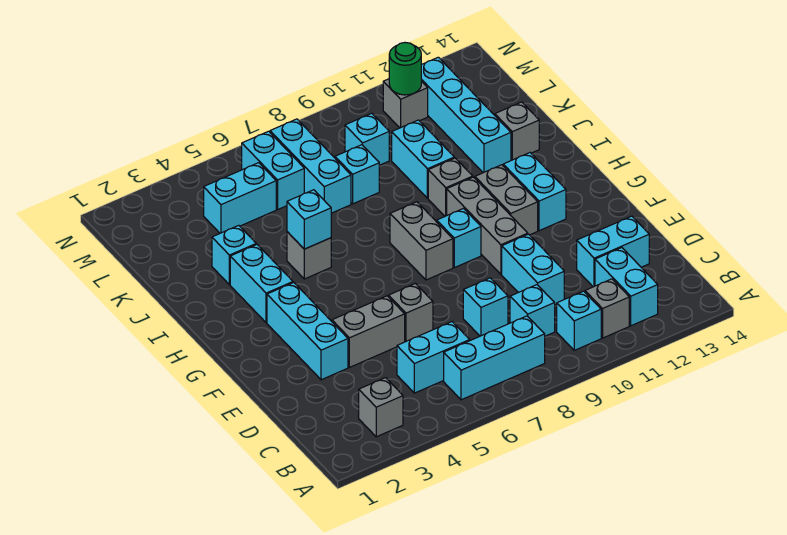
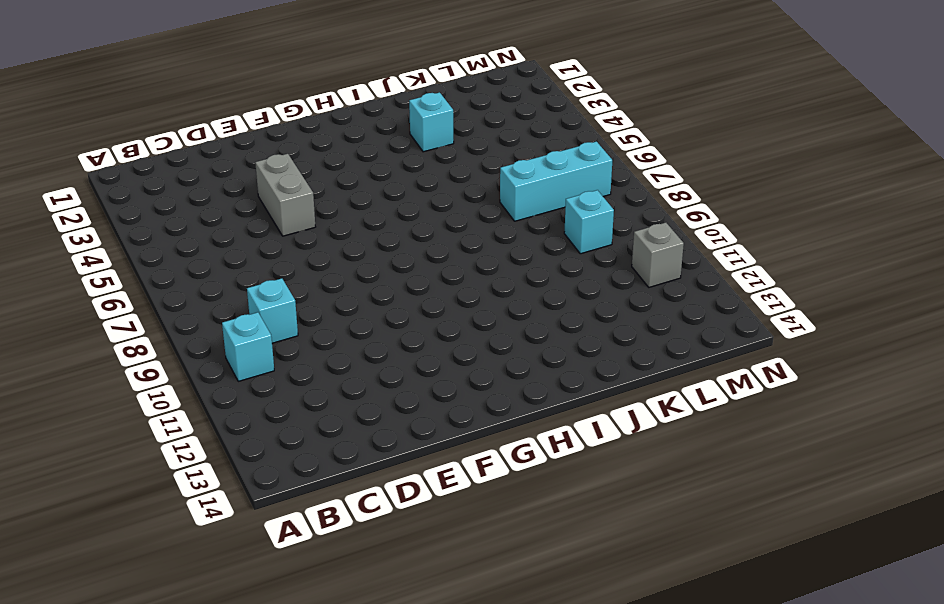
none -> grey 1x1 brick [359,378,403,437]
none -> cyan 1x3 brick [444,316,545,400]
none -> grey 1x1 brick [585,279,629,338]
none -> cyan 1x2 brick [595,248,658,326]

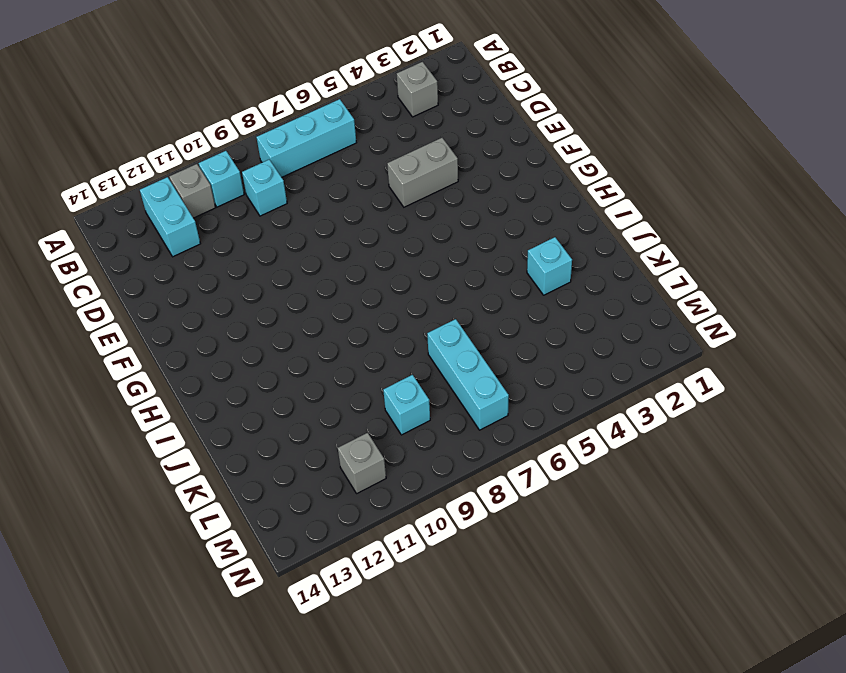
none -> cyan 1x2 brick [397,322,470,393]
none -> cyan 1x1 brick [463,278,508,336]
none -> cyan 1x2 brick [502,234,564,305]
none -> cyan 1x2 brick [577,216,649,287]

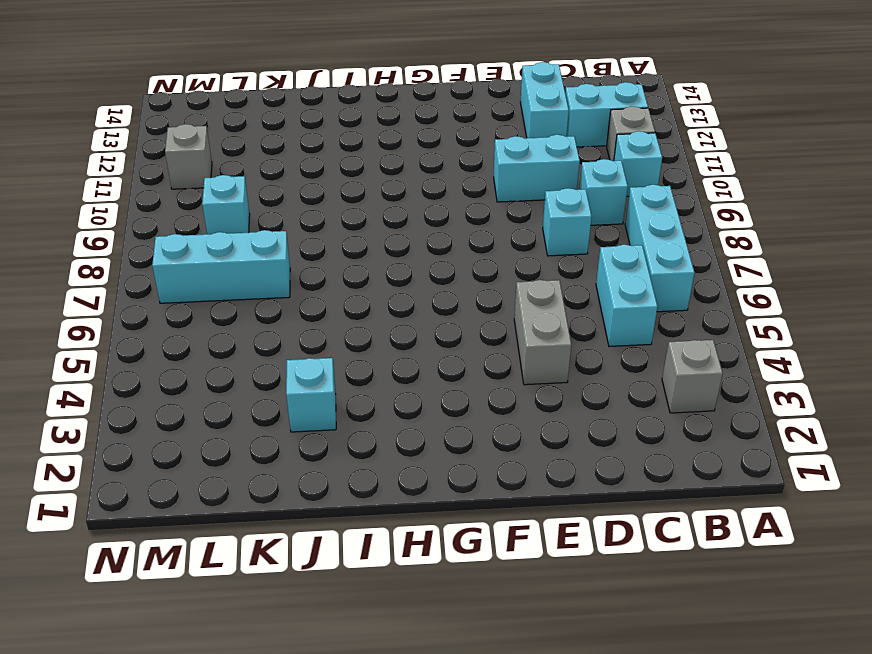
none -> cyan 1x3 brick [267,283,348,380]
none -> grey 1x1 brick [389,284,433,342]
none -> grey 1x3 brick [447,177,528,274]
none -> grey 1x2 brick [390,202,453,280]

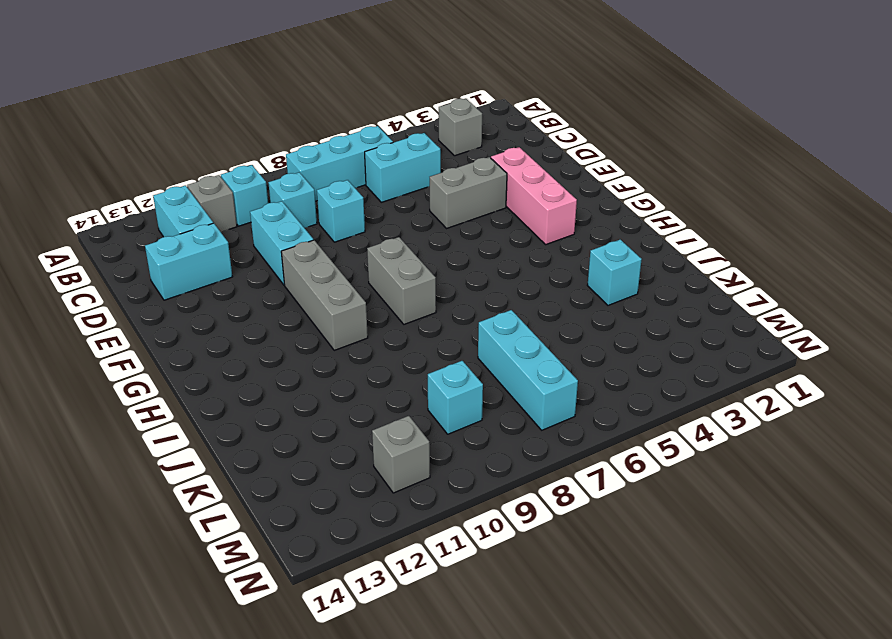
pink 1x3 brick [491,147,577,244] -> cyan 1x3 brick [267,283,348,380]
none -> grey 1x1 brick [389,284,433,342]
none -> cyan 1x1 brick [437,209,481,268]
none -> grey 1x2 brick [475,165,538,235]
none -> cyan 1x2 brick [503,153,566,231]

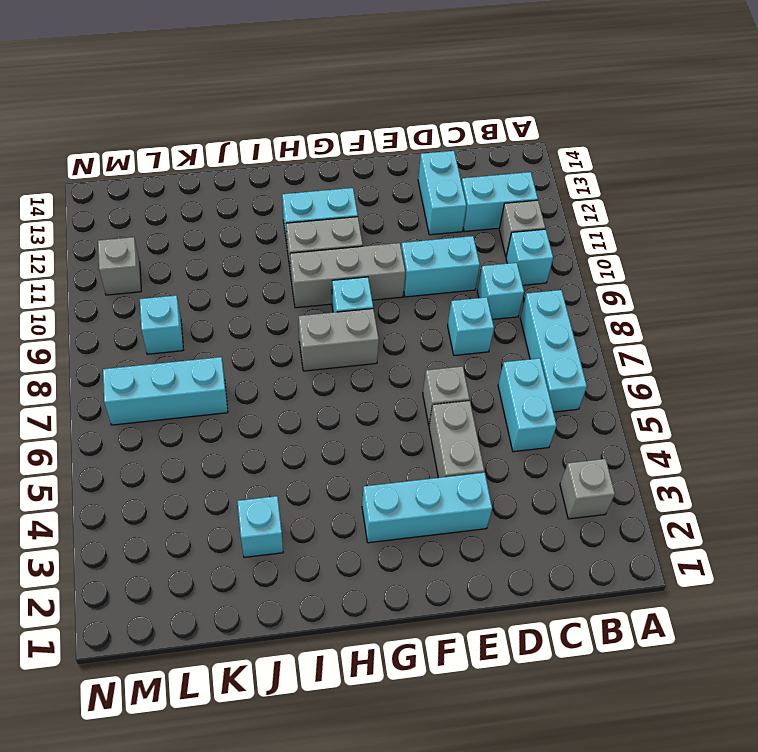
none -> cyan 1x2 brick [230,244,293,323]
none -> grey 1x1 brick [287,232,331,279]
none -> grey 1x1 brick [428,158,473,216]
none -> cyan 1x2 brick [392,120,454,198]

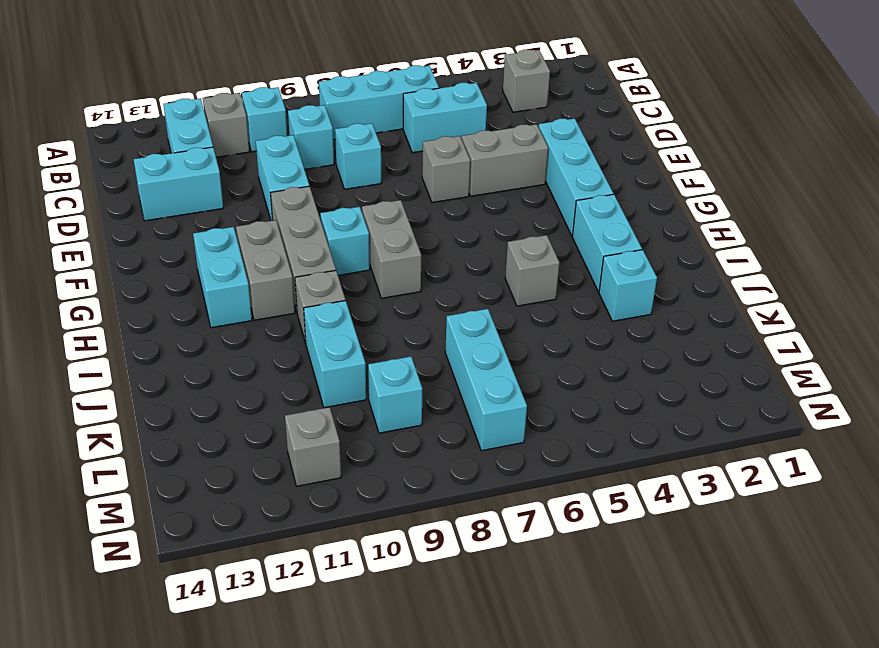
none -> cyan 1x4 brick [421,57,511,173]
none -> grey 1x1 brick [495,102,539,160]
none -> cyan 1x1 brick [335,145,379,204]
none -> cyan 1x2 brick [204,163,276,233]

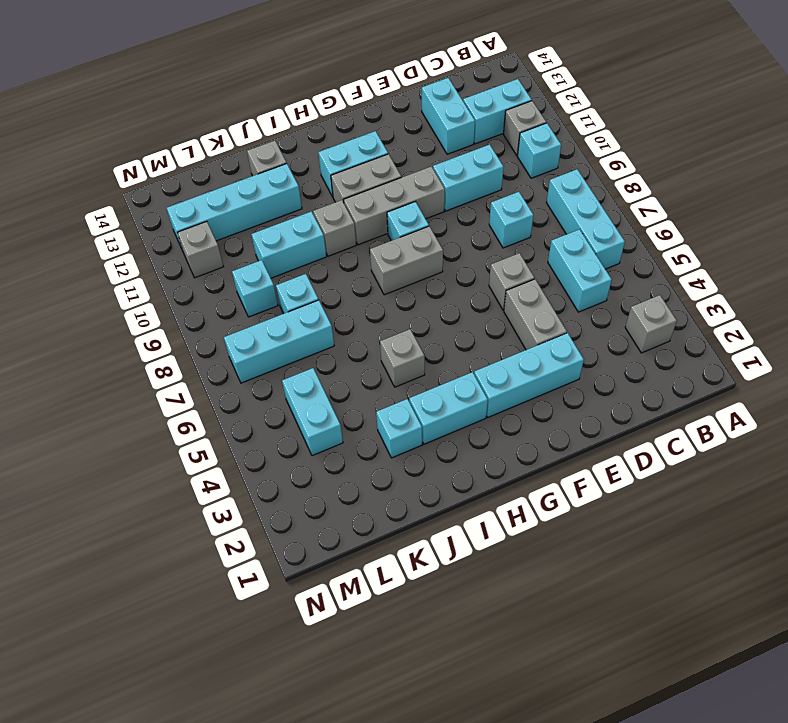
none -> cyan 1x1 brick [510,285,555,336]
none -> cyan 1x2 brick [242,131,304,209]
none -> cyan 1x1 brick [287,190,331,249]
none -> green 1x1 round brick [389,43,421,95]

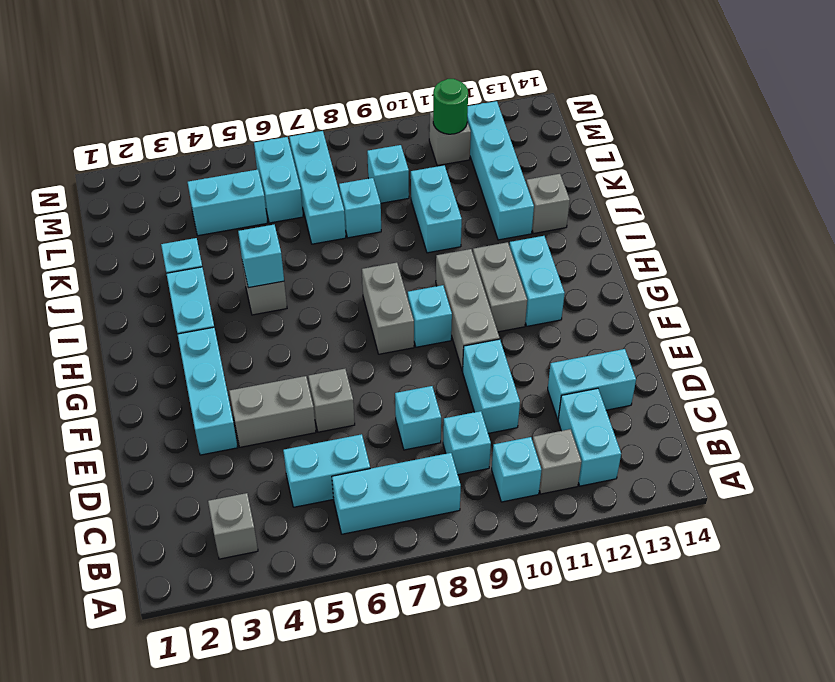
none -> grey 1x1 brick [428,158,473,216]

